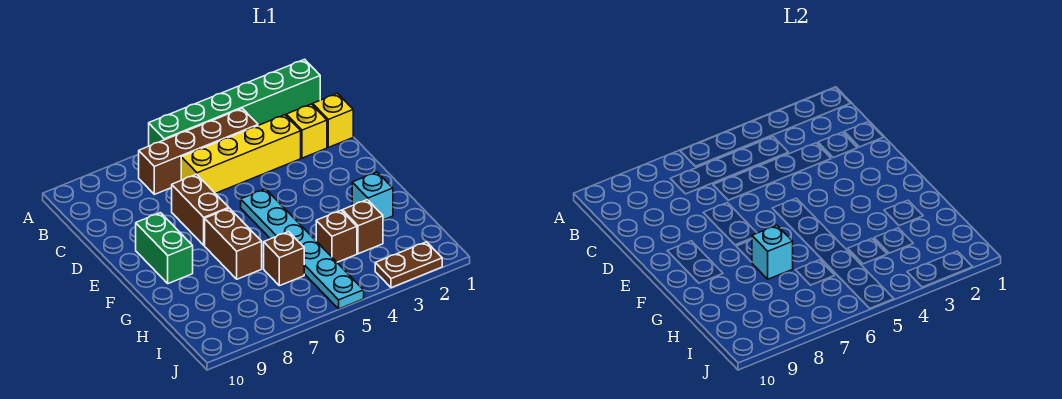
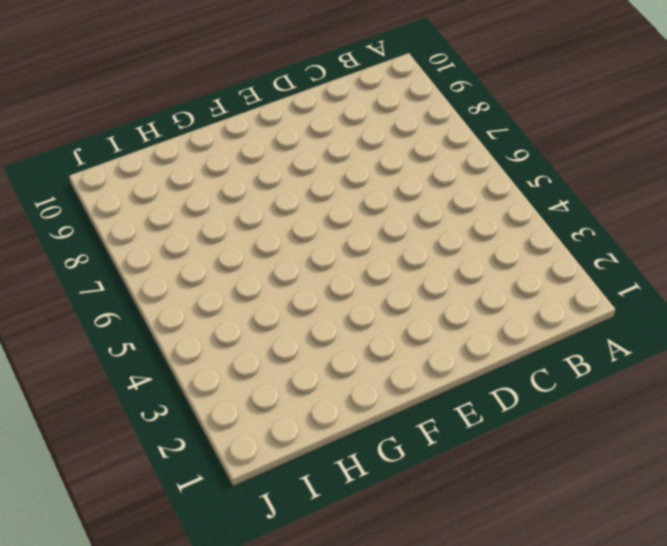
none -> green 1x6 brick [149,59,320,146]
none -> brown 1x4 brick [139,108,258,194]
none -> yellow 1x1 brick [313,93,353,147]

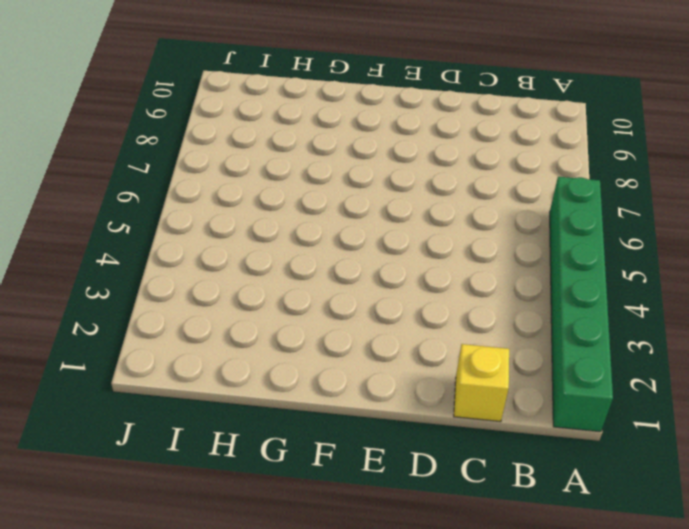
none -> brown 1x4 brick [139,108,258,194]
none -> yellow 1x1 brick [286,104,327,158]
none -> yellow 1x4 brick [181,115,301,193]

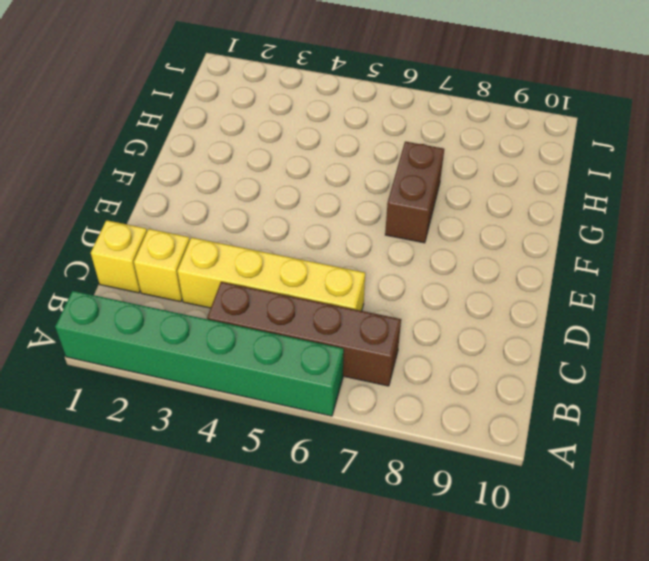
none -> brown 1x2 brick [172,174,229,245]
none -> cyan 1x6 plate [241,189,364,309]
none -> green 1x2 brick [136,213,193,284]

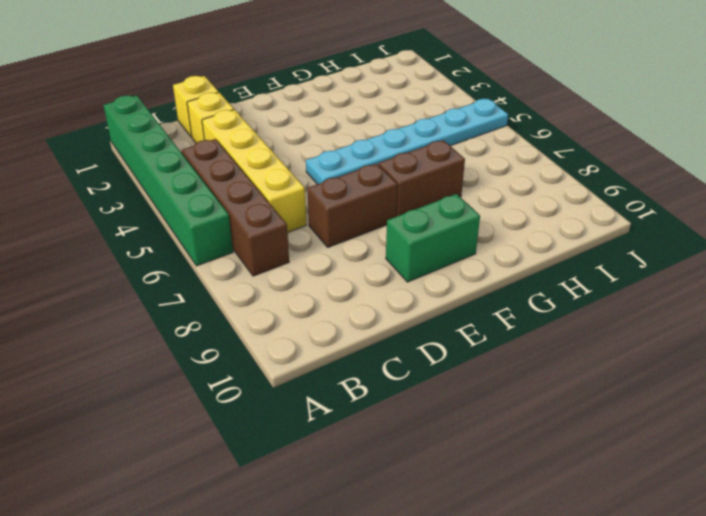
none -> cyan 1x1 brick [352,172,393,220]
none -> brown 1x1 brick [342,200,383,254]
none -> brown 1x1 brick [316,210,357,262]

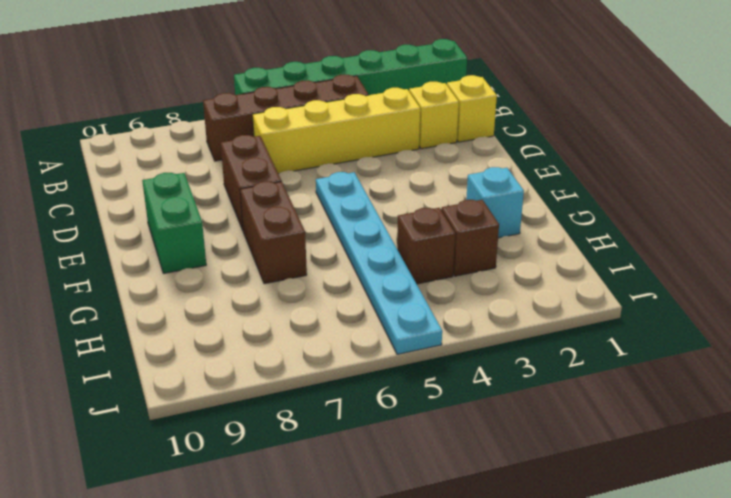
none -> brown 1x1 brick [264,232,304,286]
none -> brown 1x2 plate [375,242,442,288]
none -> cyan 1x1 brick [752,225,793,279]

